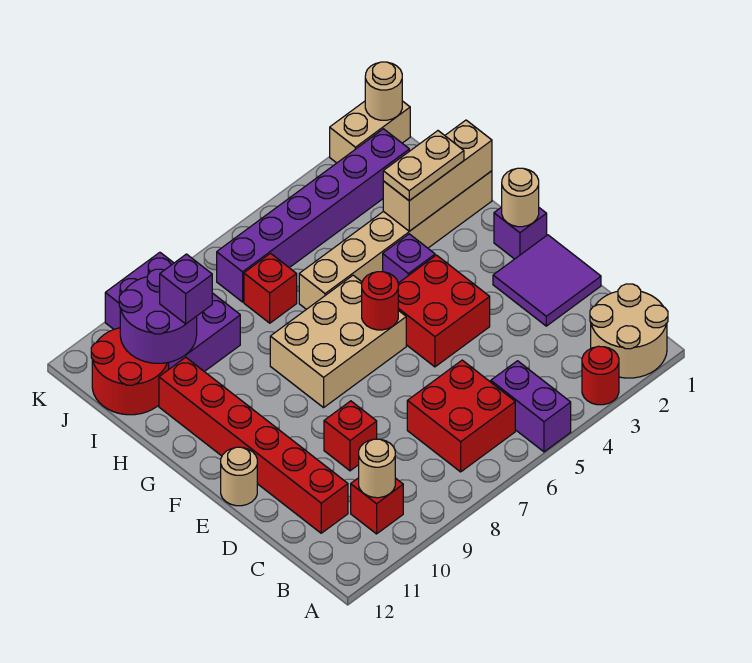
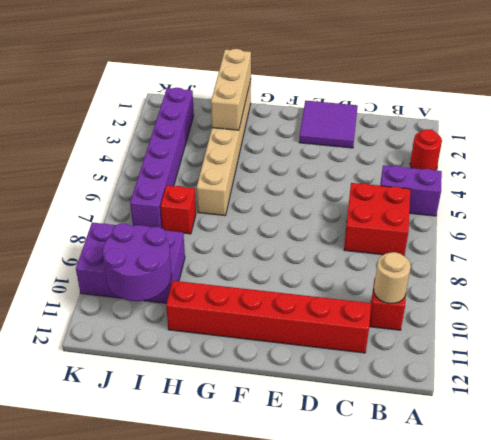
none -> tan 2x2 round brick [590,284,668,378]
none -> red 1x1 brick [324,401,377,471]
none -> red 2x2 brick [398,255,490,367]

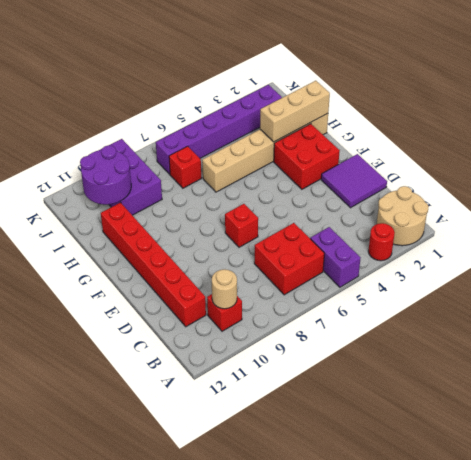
red 1x1 brick [225,204,258,247] -> red 1x1 brick moved to [324,401,377,471]
red 2x2 brick [274,124,340,189] -> red 2x2 brick moved to [398,255,490,367]
none -> tan 1x1 round brick [221,447,257,506]
none -> purple 1x1 brick [494,207,547,259]
none -> tan 2x3 brick [270,275,406,408]

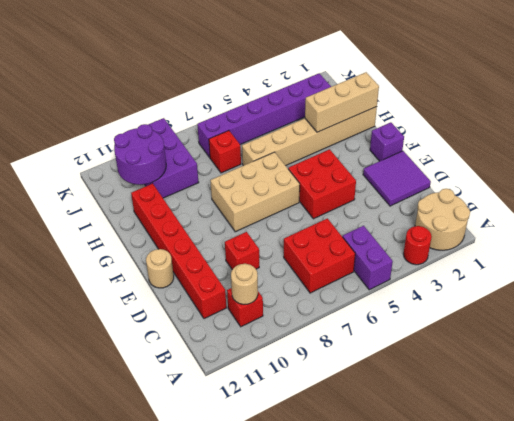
none -> purple 1x1 brick [383,234,435,283]
none -> red 2x2 round brick [91,328,169,415]
none -> tan 1x2 brick [330,101,410,163]

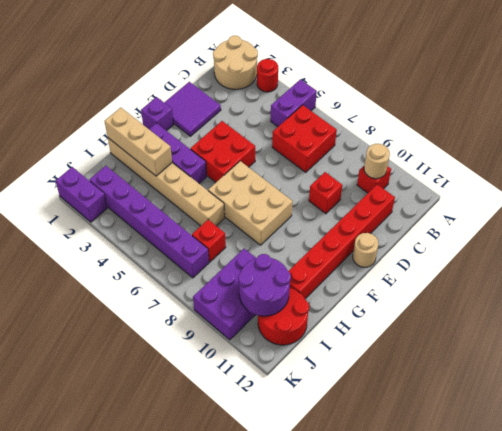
purple 1x3 brick [149,123,207,183] -> purple 1x1 brick [383,234,435,283]
purple 1x2 brick [56,167,107,222] -> tan 1x2 brick [330,101,410,163]
none -> tan 1x1 round brick [502,168,539,227]
none -> red 1x1 round brick [362,272,398,330]
none -> tan 1x1 round brick [365,62,402,120]

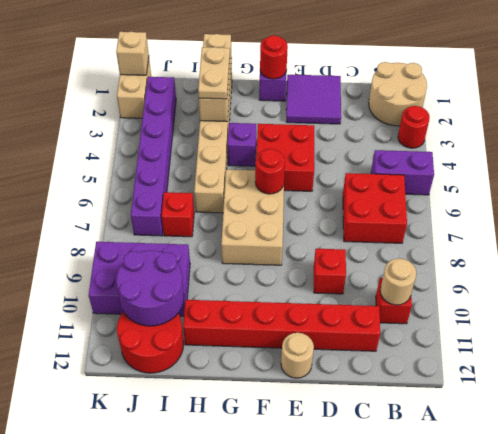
red 1x1 round brick [260,35,288,79] -> tan 1x1 round brick [502,168,539,227]
tan 1x1 brick [116,32,149,75] -> tan 1x1 round brick [365,62,402,120]
none -> purple 1x1 brick [160,254,212,324]

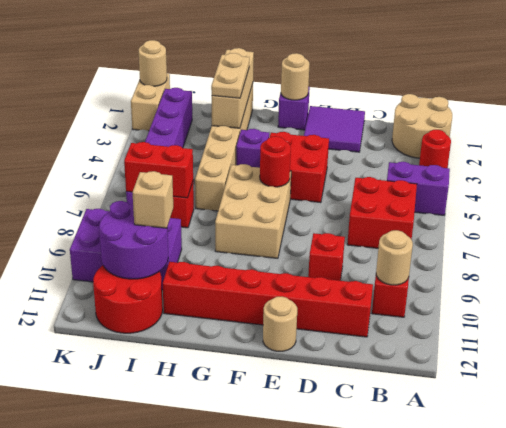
red 1x2 brick [124,142,193,198] -> none
tan 1x1 brick [132,171,173,228] -> purple 1x1 brick [160,254,212,324]

